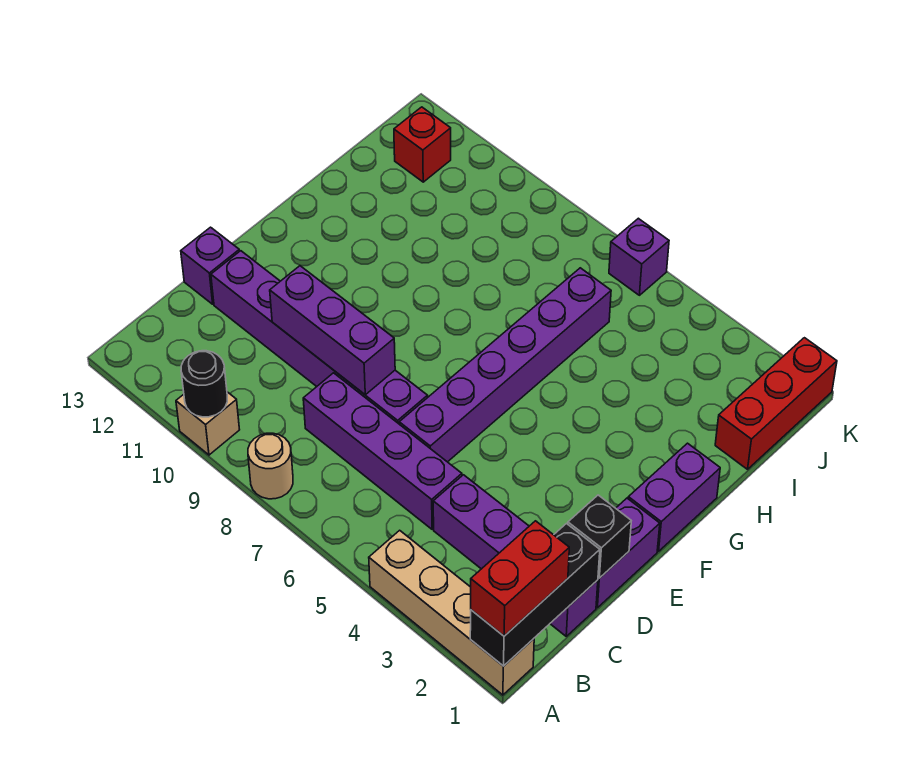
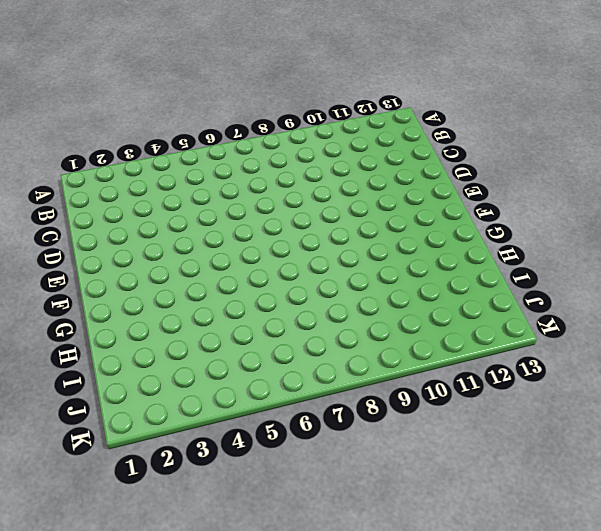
none -> tan 1x4 brick [369,530,534,695]
none -> tan 1x1 round brick [248,433,293,499]
none -> tan 1x1 brick [176,392,240,455]

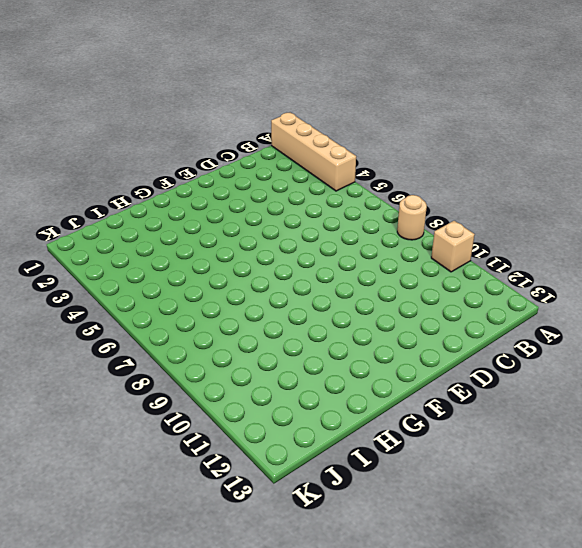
none -> purple 1x4 brick [433,475,598,636]
none -> purple 1x4 brick [303,373,462,529]
none -> purple 1x2 brick [596,498,660,608]

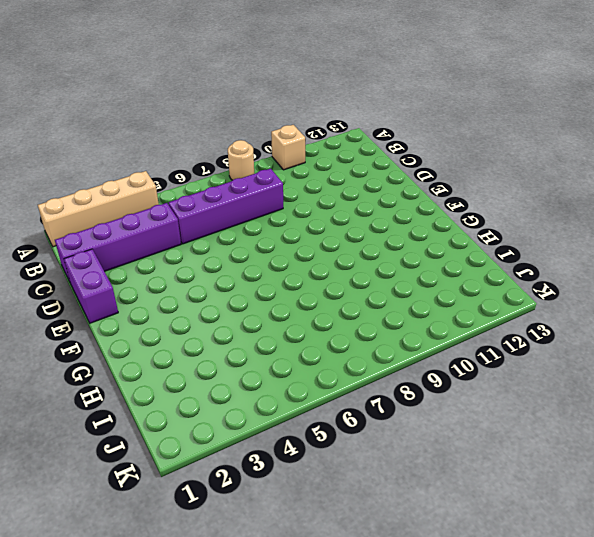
none -> purple 1x6 brick [399,268,611,462]
none -> purple 1x6 brick [211,251,428,424]
none -> purple 1x1 brick [181,227,239,304]

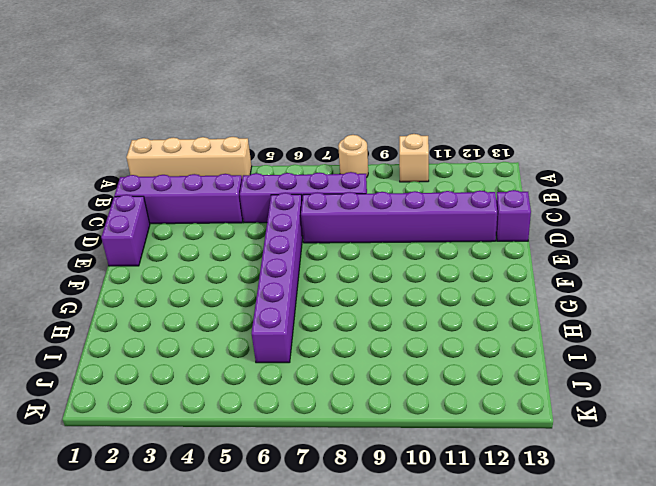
none -> purple 1x2 brick [628,443,720,551]
none -> red 1x3 brick [715,338,837,469]
none -> red 1x1 brick [394,107,451,182]

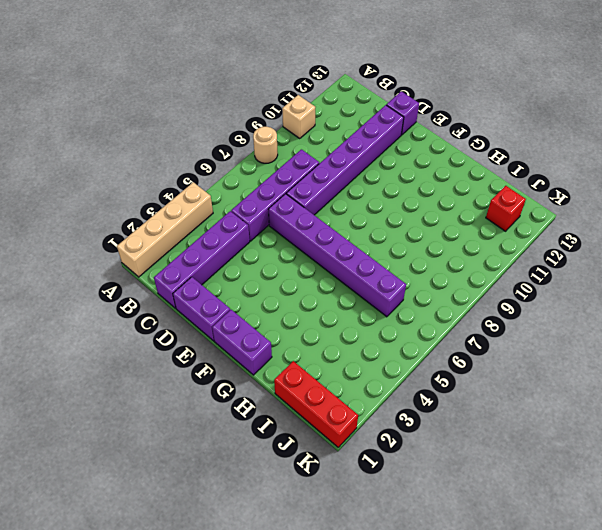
none -> purple 1x1 brick [609,218,669,295]
none -> black 1x3 brick [470,524,600,666]
none -> black 1x1 round brick [181,351,227,417]

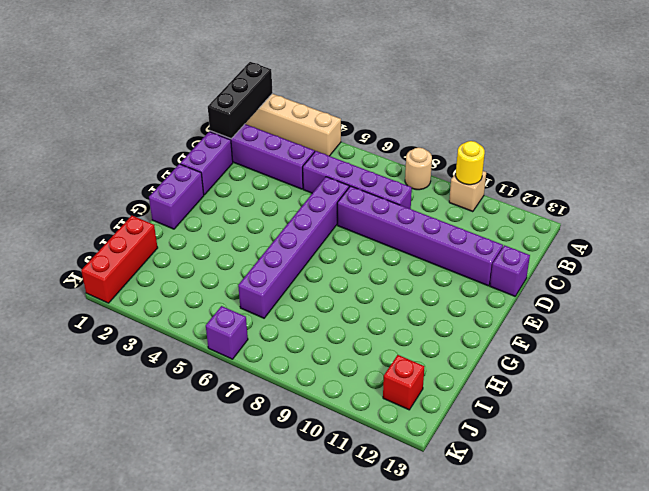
yellow 1x1 round brick [456,141,485,185] -> black 1x1 round brick [181,351,227,417]
none -> black 1x1 brick [568,495,631,578]
none -> purple 1x3 brick [270,266,395,395]
none -> red 1x2 brick [471,521,569,636]

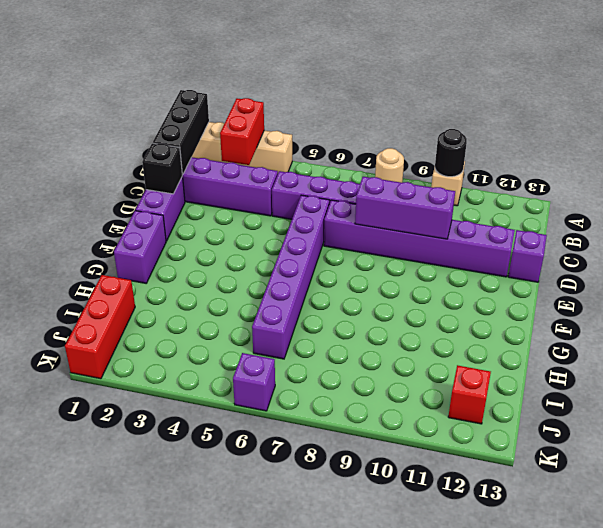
red 1x2 brick [220,98,264,165] -> red 1x2 brick moved to [471,521,569,636]

